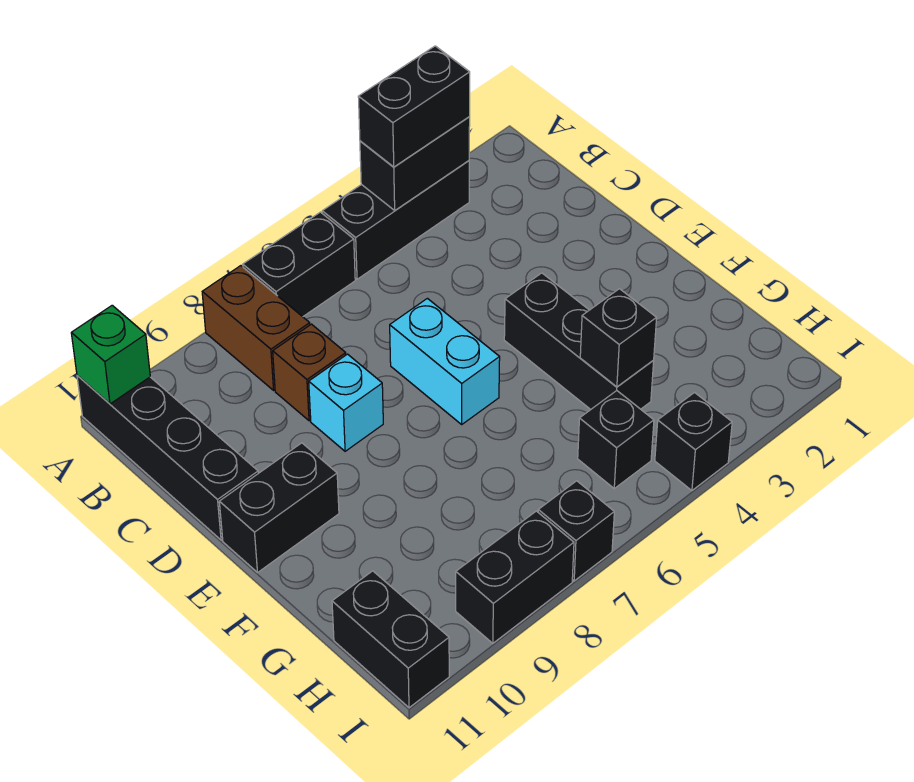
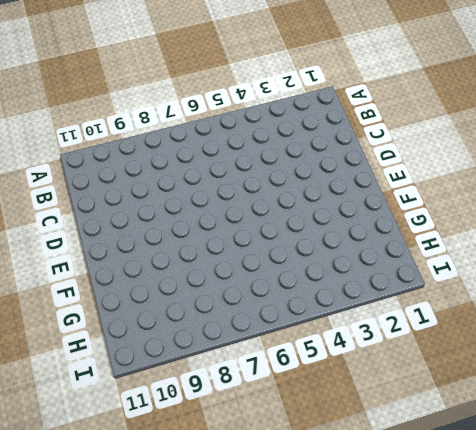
none -> black 1x3 brick [322,161,469,279]
none -> black 1x2 brick [243,212,355,317]
none -> brown 1x2 brick [202,266,310,390]

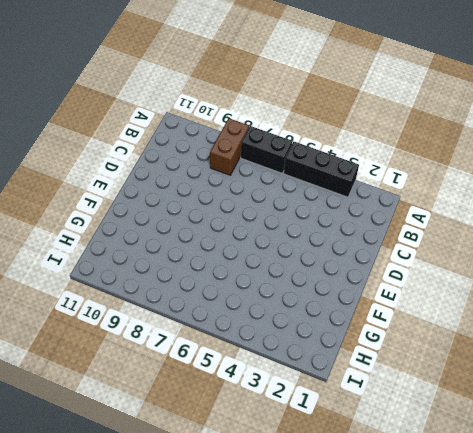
none -> black 1x4 brick [77,375,258,540]
none -> brown 1x1 brick [273,324,346,421]
none -> cyan 1x2 brick [390,298,500,424]

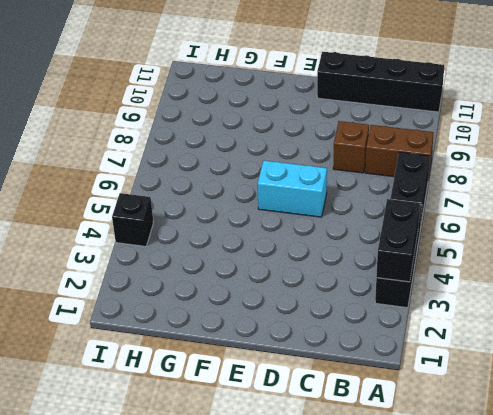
none -> cyan 1x1 brick [309,354,383,451]
none -> black 1x3 brick [504,273,654,409]
none -> black 1x2 brick [219,443,339,572]

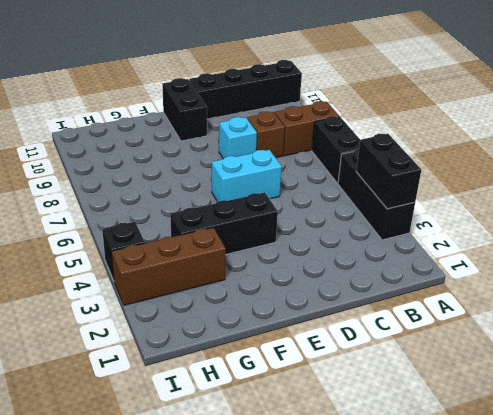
brown 1x3 brick [112,227,226,305] -> none
none -> black 1x1 brick [578,391,654,488]
none -> black 1x2 brick [332,571,449,708]
none -> black 1x1 brick [538,481,614,581]

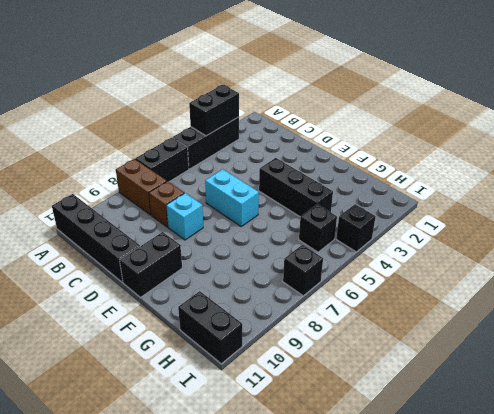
none -> black 1x2 brick [456,511,574,643]
none -> green 1x1 brick [71,305,150,404]
none -> black 1x1 brick [580,289,657,387]

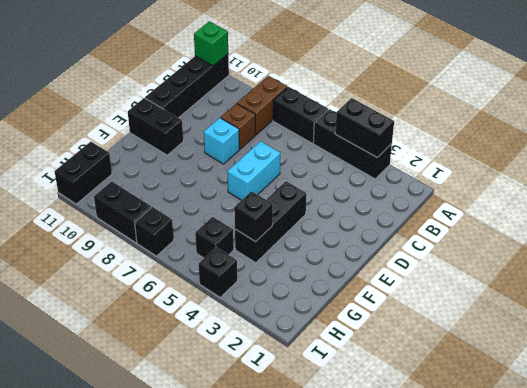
none -> black 1x2 brick [358,46,470,167]

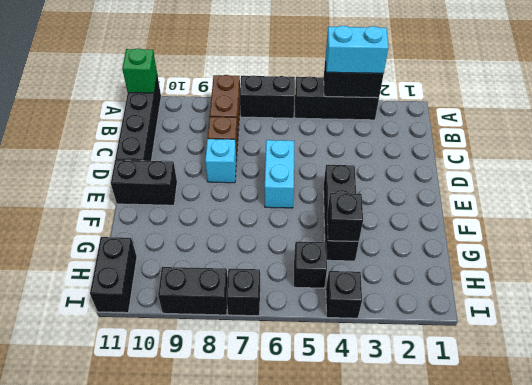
cyan 1x2 brick [326,26,389,73] -> black 1x2 brick [358,46,470,167]

